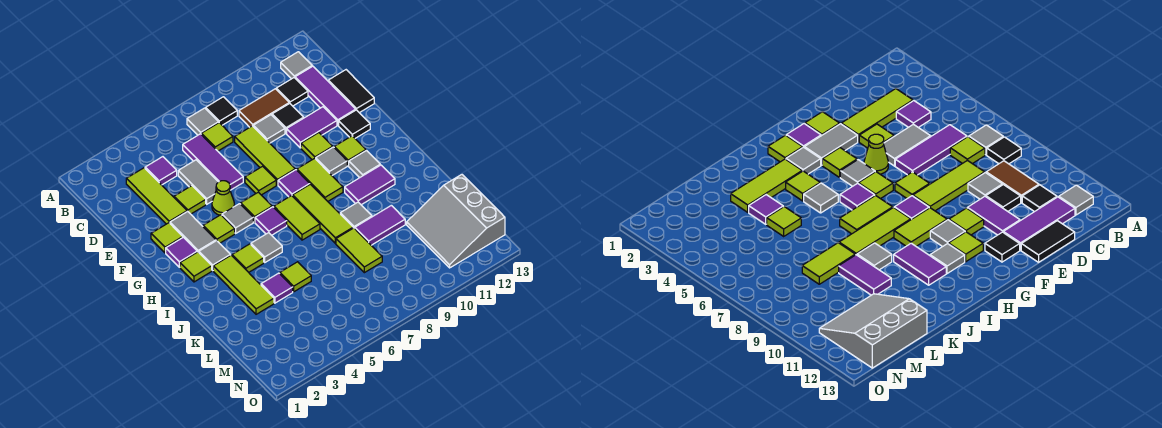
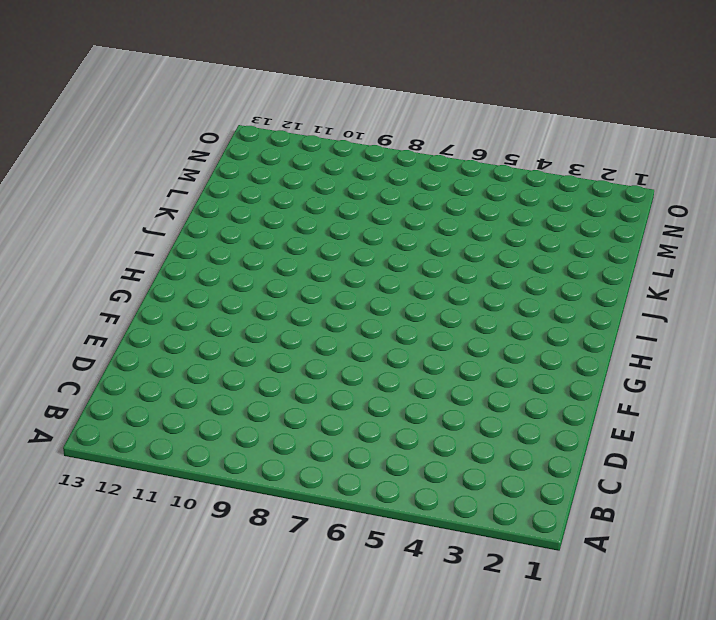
none -> grey 1x1 tile [187,108,219,135]
none -> black 1x1 tile [206,97,237,125]
none -> grey 1x1 tile [281,52,312,79]
none -> lime 1x3 tile [126,168,187,224]

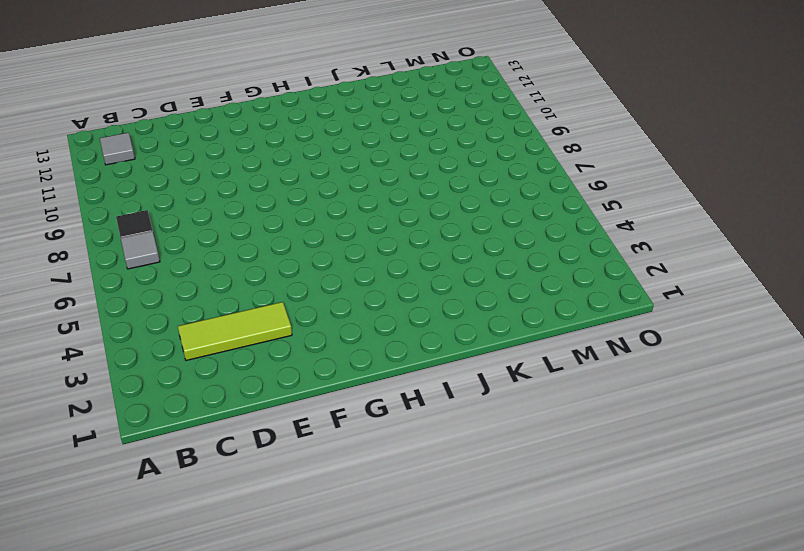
none -> purple 1x1 tile [145,157,177,185]
none -> purple 1x3 tile [183,134,243,190]
none -> lime 1x1 tile [201,123,233,151]
none -> brown 1x2 tile [239,89,289,127]

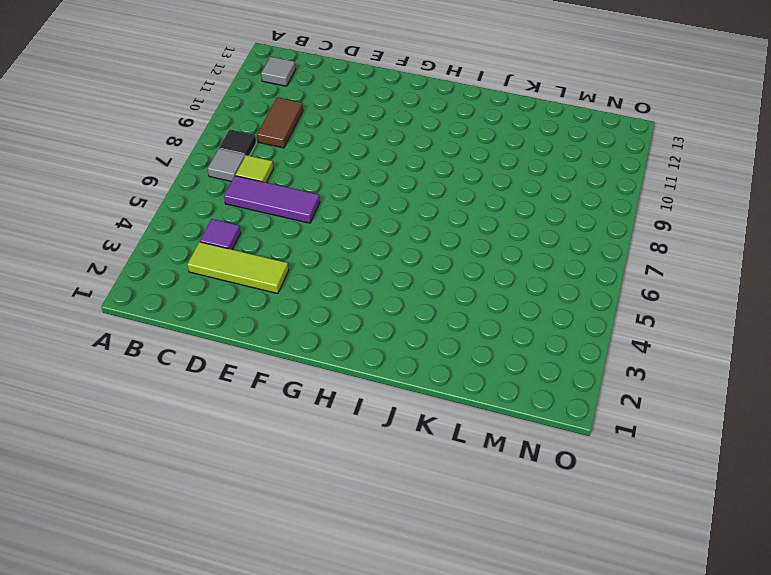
none -> black 1x1 tile [276,78,308,106]
none -> purple 1x3 tile [295,66,356,125]
none -> grey 1x2 tile [178,160,218,204]
none -> lime 1x3 tile [235,126,295,185]

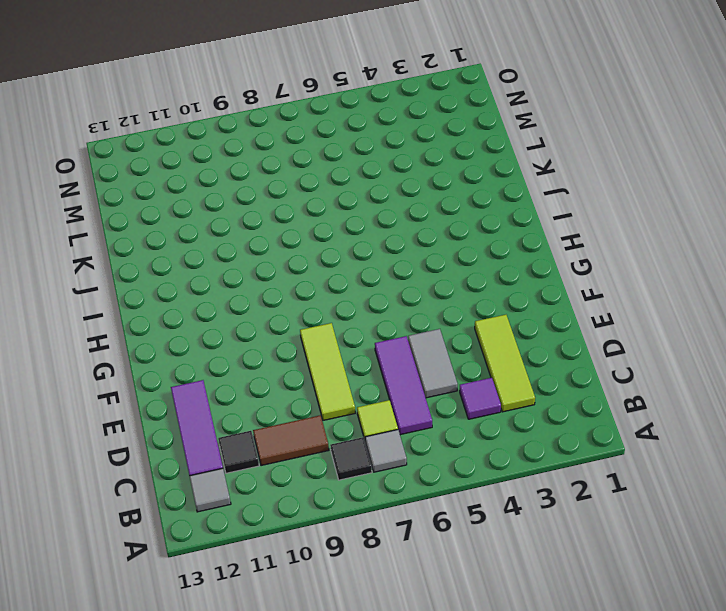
none -> grey 1x1 tile [253,115,285,143]
none -> black 1x1 tile [272,103,304,133]
none -> black 1x2 tile [328,70,374,113]
none -> lime 1x1 tile [174,186,206,214]

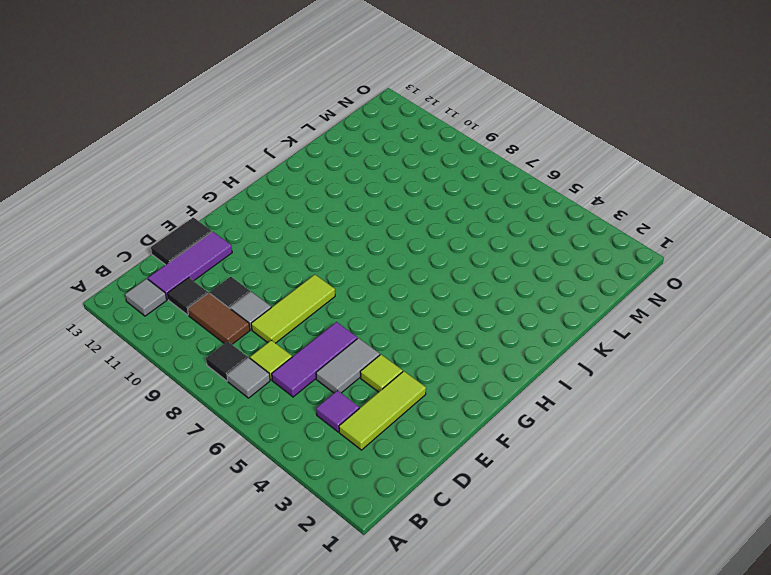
none -> purple 1x2 tile [287,107,337,148]
none -> lime 1x1 tile [151,223,183,253]
none -> grey 1x2 tile [170,211,216,252]
none -> lime 1x1 cone [212,181,234,215]

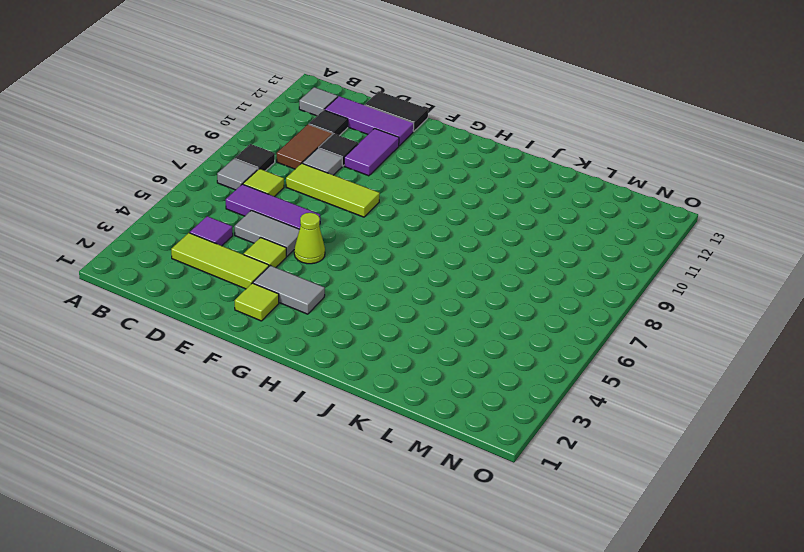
none -> lime 1x1 tile [245,166,276,195]
none -> lime 1x1 tile [301,133,333,160]
none -> black 1x1 tile [339,110,370,138]
none -> purple 1x1 tile [166,237,197,267]

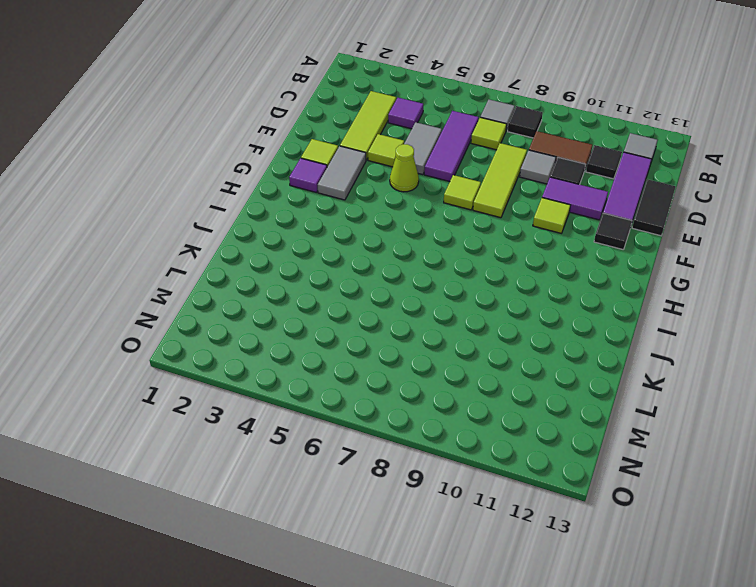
none -> lime 1x1 tile [203,215,235,243]
none -> grey 1x1 tile [222,204,253,233]
none -> lime 1x1 tile [241,192,272,222]
none -> purple 1x1 tile [278,170,310,197]

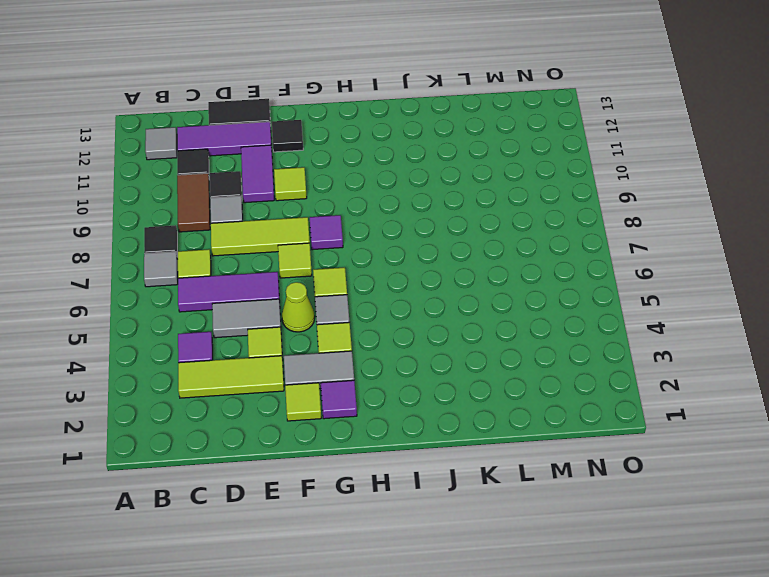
none -> lime 1x2 tile [297,158,343,201]
none -> grey 1x1 tile [316,147,347,175]
none -> lime 1x1 tile [334,136,366,166]
none -> lime 1x1 tile [180,252,212,282]

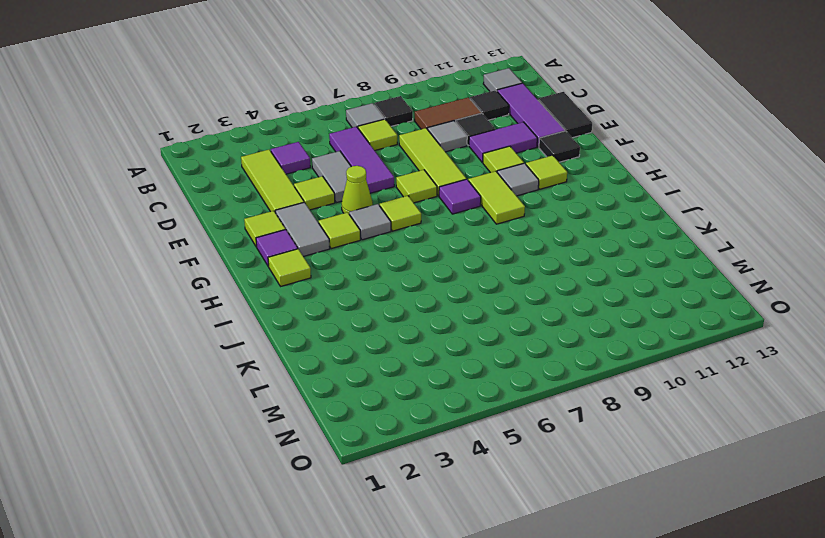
none -> grey 1x1 tile [199,241,231,270]
none -> purple 1x1 tile [255,207,287,235]
none -> lime 1x2 tile [274,196,320,240]
none -> lime 1x3 tile [293,184,353,243]

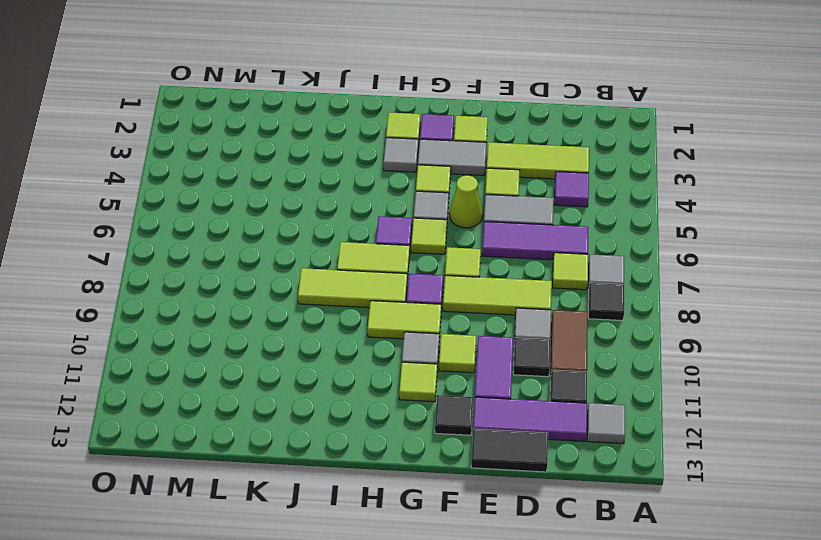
none -> grey 1x1 tile [349,151,380,178]
none -> lime 1x3 tile [213,255,274,314]
none -> lime 1x1 tile [232,244,264,272]
none -> grey 1x1 tile [251,233,282,262]

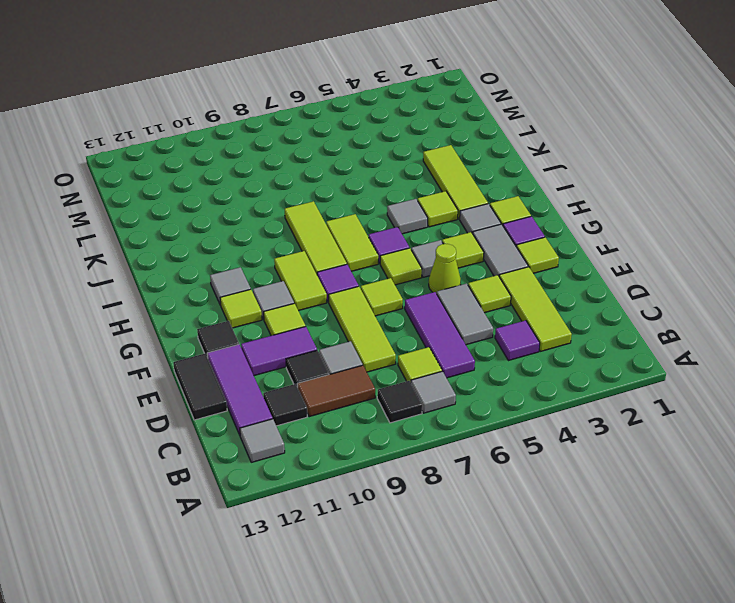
none -> purple 1x2 tile [345,165,395,205]
none -> grey 1x1 tile [340,202,372,228]
none -> purple 1x1 tile [261,273,293,303]
none -> lime 1x1 tile [280,262,311,292]

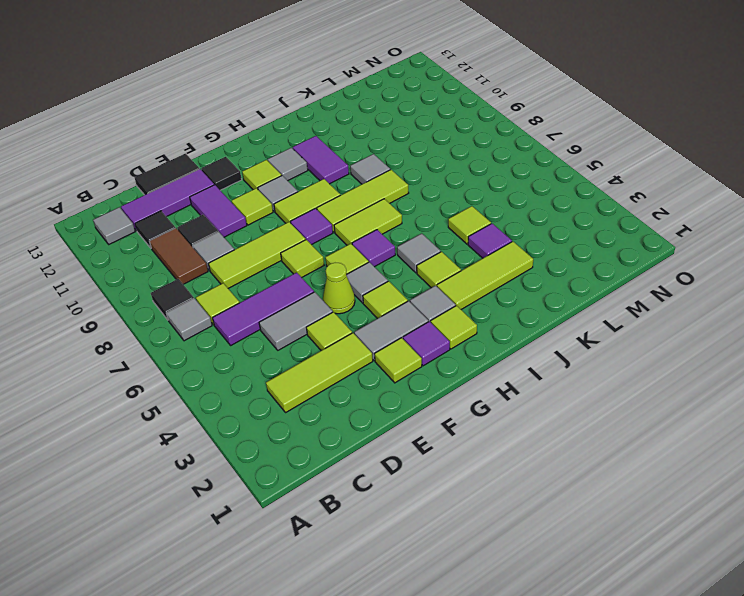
none -> purple 1x1 tile [145,157,177,185]
none -> lime 1x2 tile [336,228,382,273]
none -> purple 1x2 tile [355,205,405,245]
none -> grey 3x3 slope [407,175,505,268]

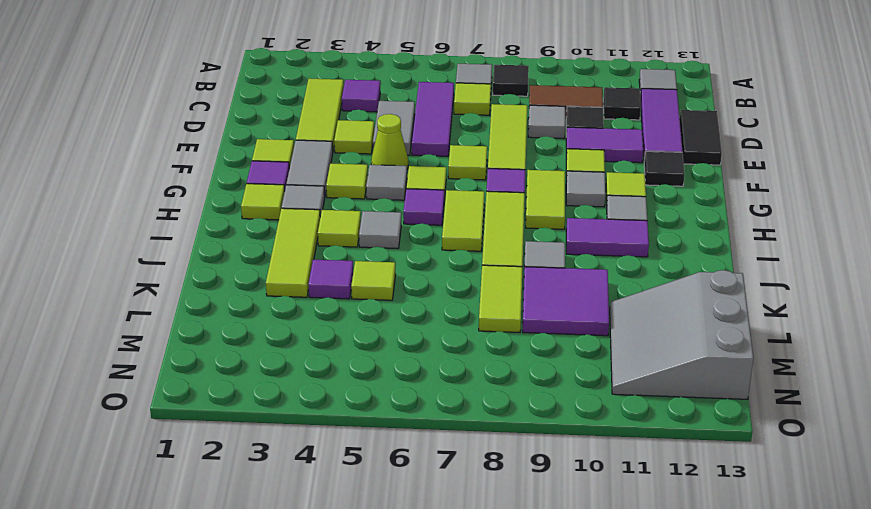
purple 2x2 tile [523,267,609,336] -> purple 1x2 tile [355,205,405,245]

